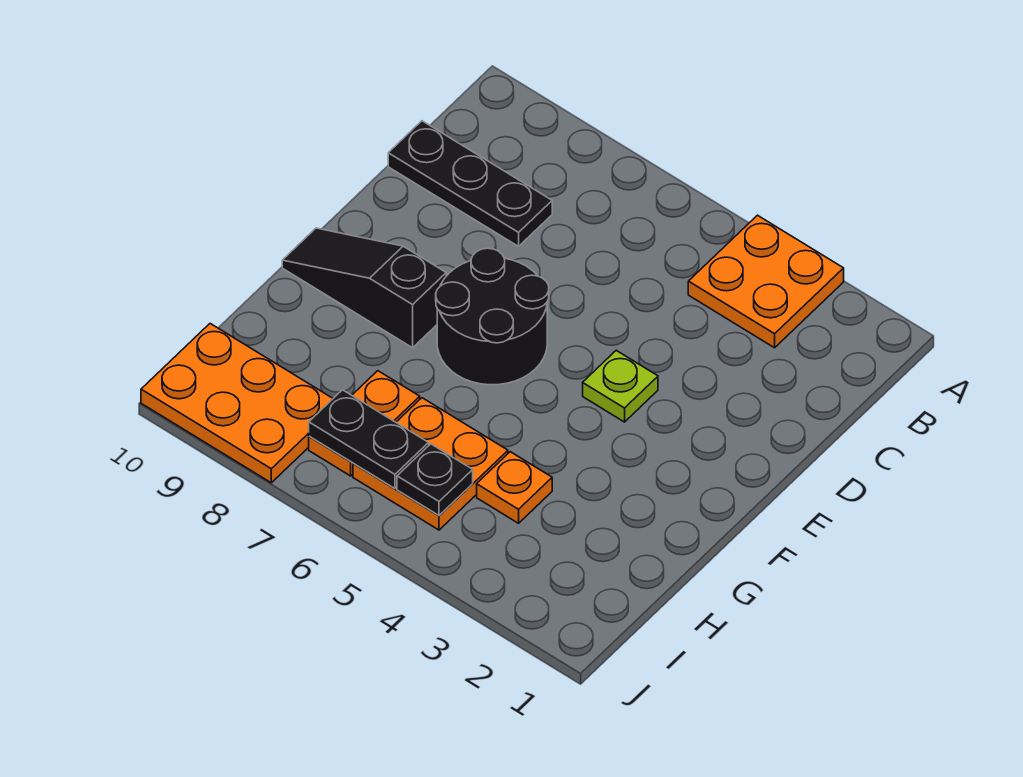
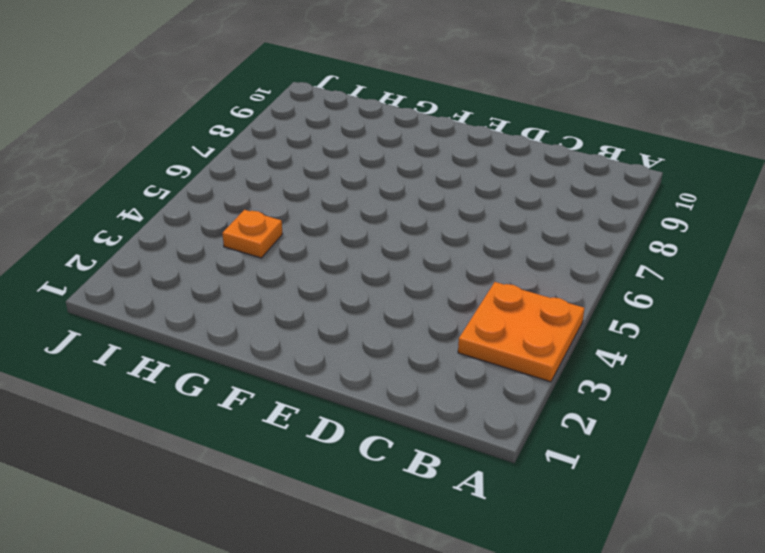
none -> black 1x3 plate [388,121,552,246]
none -> lime 1x1 plate [583,350,658,422]

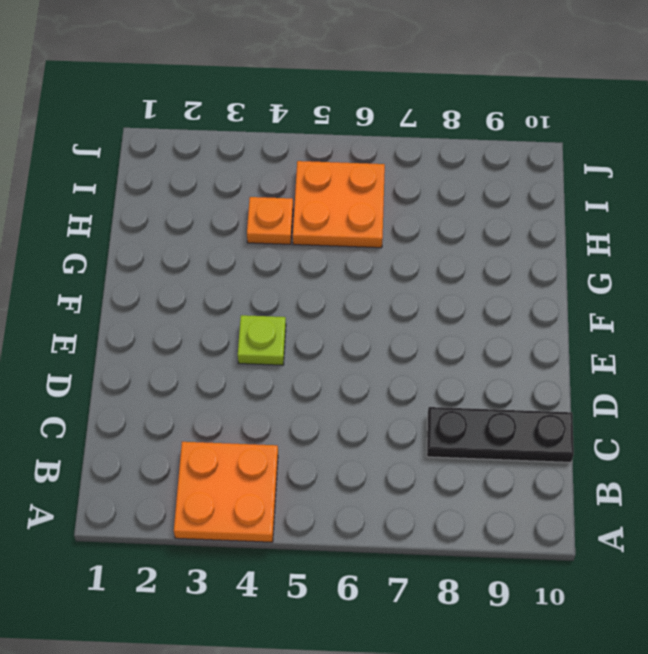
none -> black 2x2 round brick [436,248,549,385]
none -> black 1x3 slope [282,228,446,348]

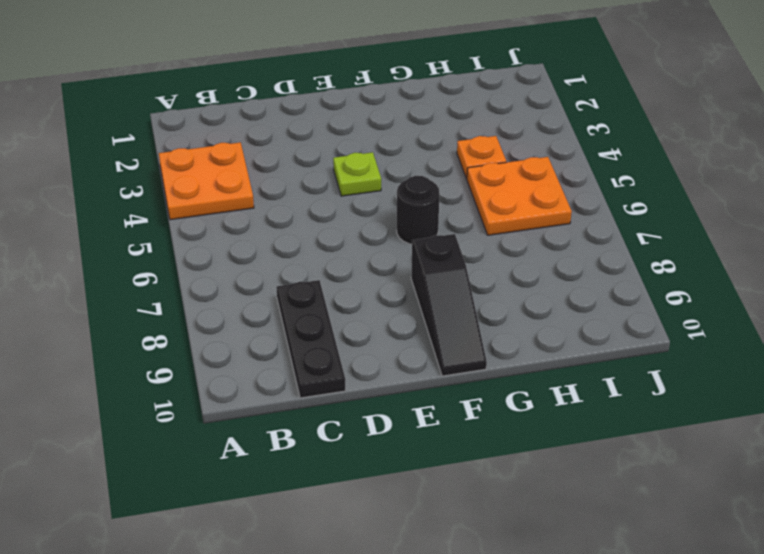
black 1x1 round brick [397,176,439,244] -> black 2x2 round brick [436,248,549,385]
none -> orange 1x2 plate [309,371,420,476]
none -> orange 2x3 plate [141,324,333,483]

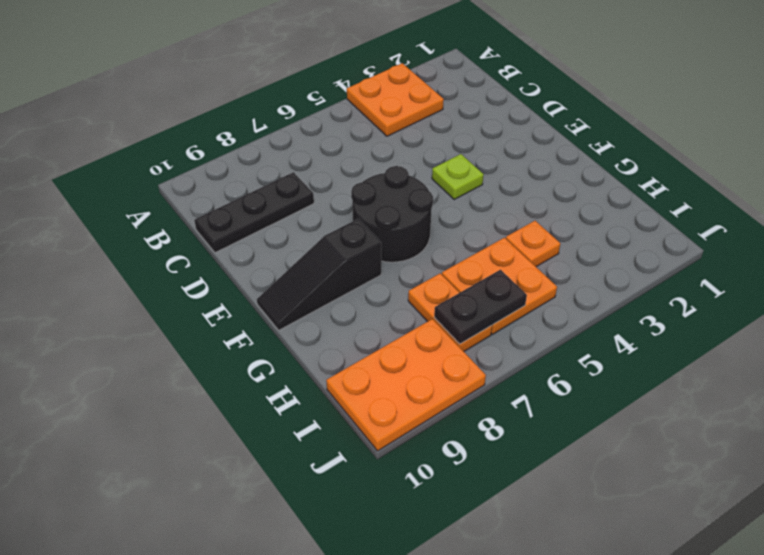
none -> black 1x1 plate [397,444,473,515]

